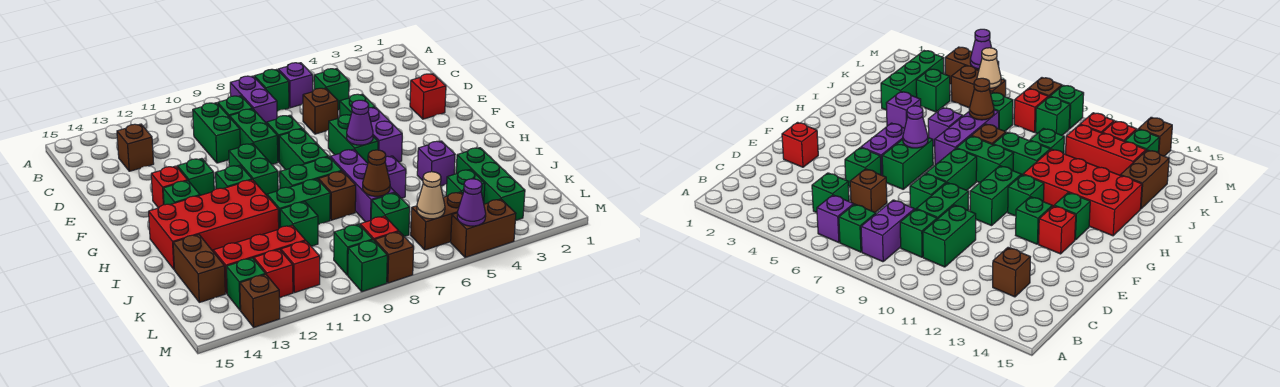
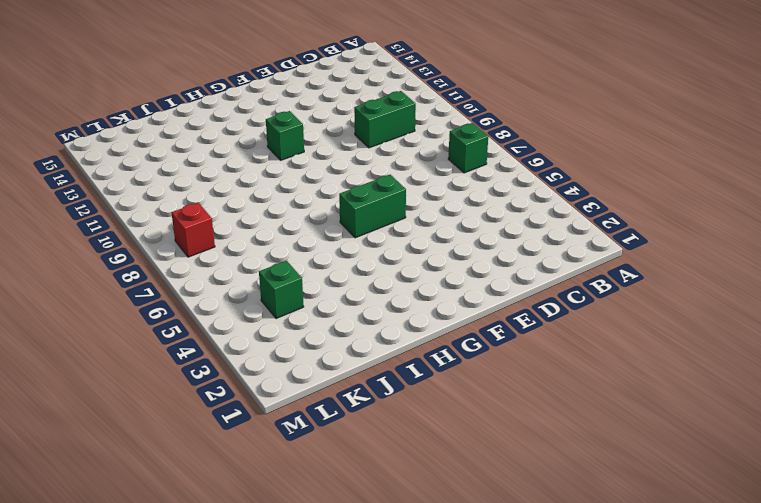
none -> purple 1x1 brick [278,63,313,108]
none -> purple 1x2 brick [230,76,277,124]
none -> green 1x1 brick [314,69,349,110]
none -> green 1x1 brick [218,96,252,117]

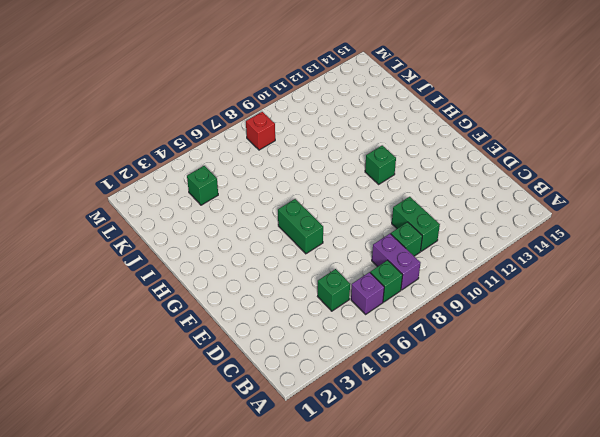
none -> brown 1x1 brick [117,124,154,171]
none -> brown 1x1 brick [303,88,338,134]
none -> green 1x2 brick [230,109,278,164]
none -> red 1x1 brick [410,74,446,119]

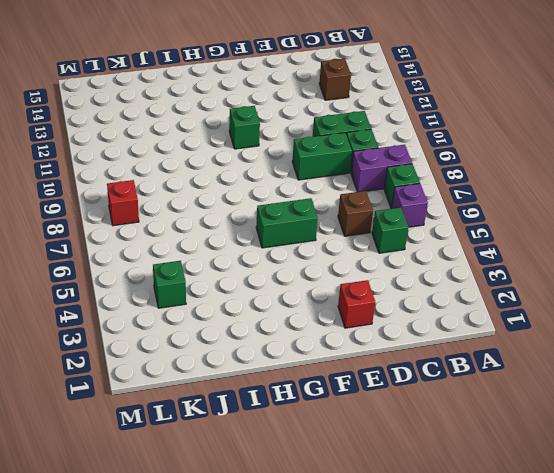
none -> green 1x1 brick [340,94,375,116]
none -> green 1x1 brick [267,115,302,162]
none -> purple 1x2 brick [368,107,402,162]
none -> green 1x2 brick [279,129,328,170]

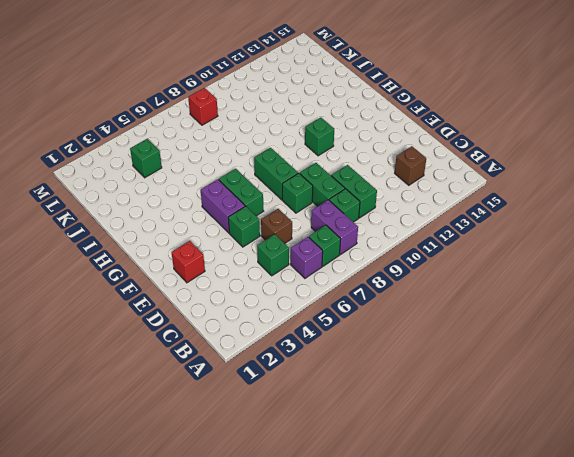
none -> green 1x2 brick [229,144,278,195]
none -> green 1x1 brick [177,159,214,195]
none -> red 1x1 brick [151,166,188,208]
none -> green 1x1 brick [163,181,200,205]

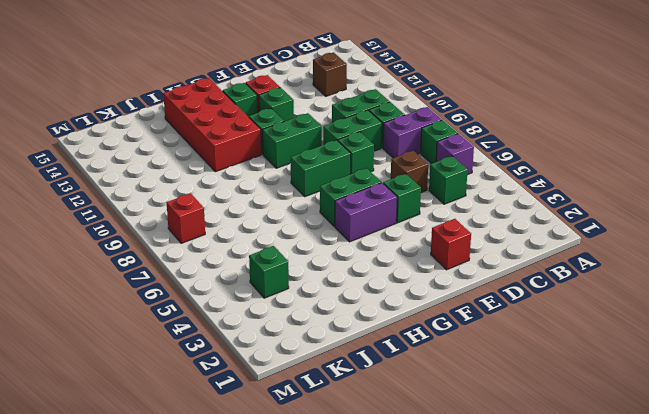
none -> purple 1x3 brick [330,149,395,222]
none -> green 1x2 brick [280,157,342,189]
none -> purple 1x1 brick [417,141,455,186]
none -> purple 1x1 brick [385,156,406,198]

